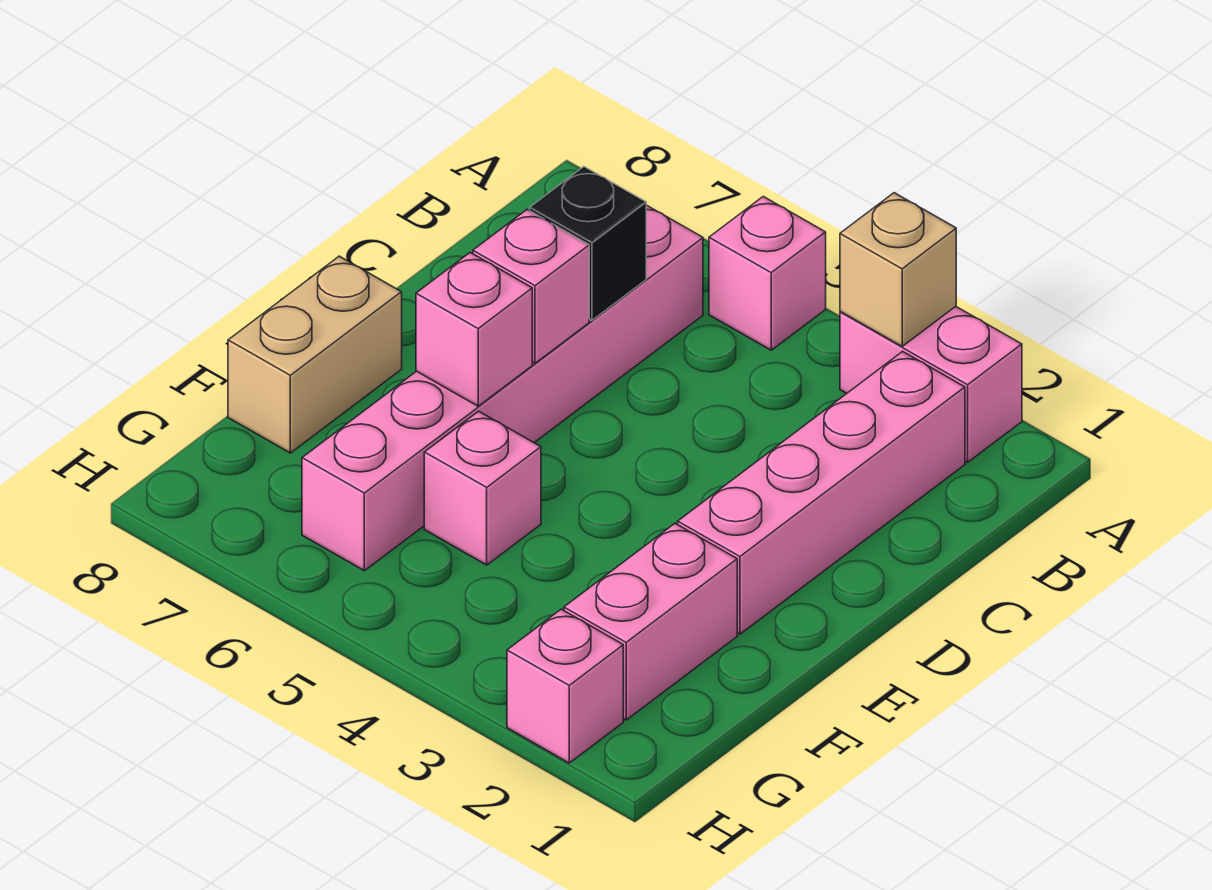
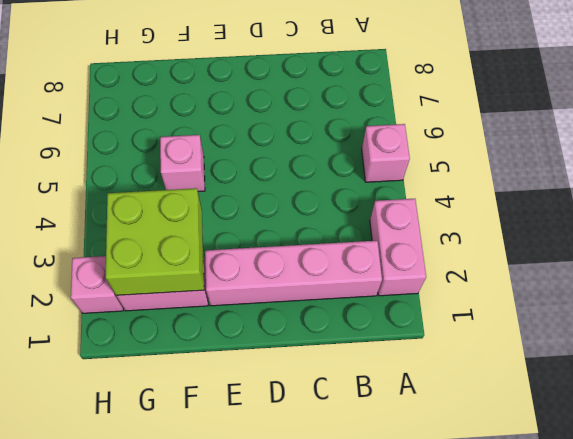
lime 2x2 brick [106,188,204,295] -> none
none -> pink 1x6 brick [302,205,703,571]
none -> tan 1x2 brick [228,256,402,453]
none -> tan 1x1 brick [840,193,956,346]

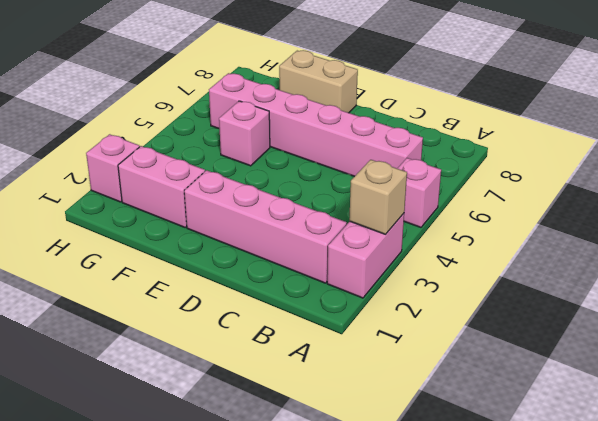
none -> black 1x1 brick [530,167,646,320]
none -> pink 1x1 brick [473,210,589,363]
none -> pink 1x1 brick [416,253,532,406]

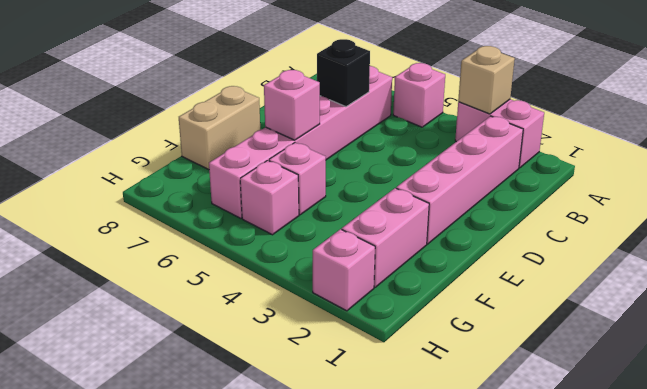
pink 1x1 brick [240,160,299,235] -> pink 1x1 brick moved to [473,210,589,363]

